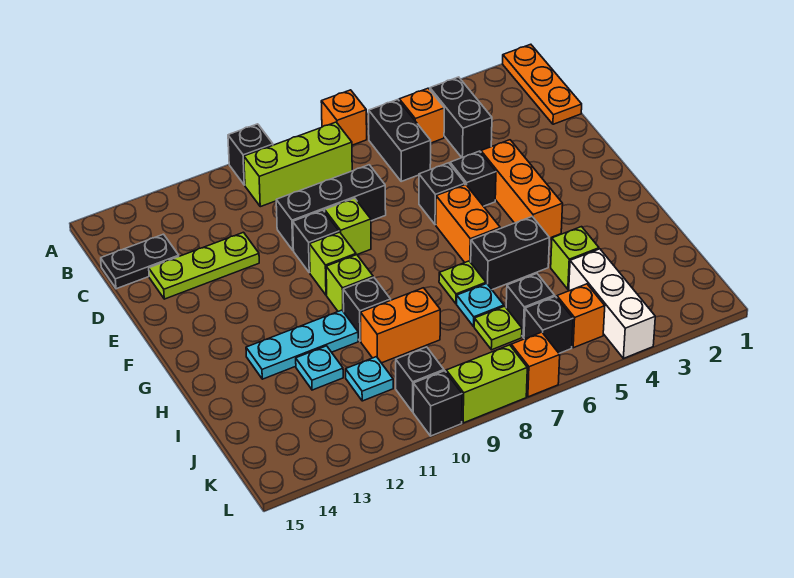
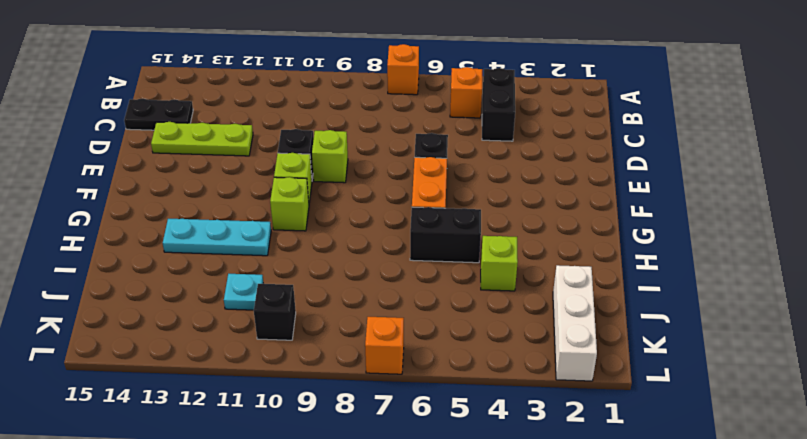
white 1x3 brick [553,265,597,381] -> white 1x3 brick moved to [569,249,655,358]
none -> orange 1x3 plate [503,44,582,124]
none -> black 1x1 brick [228,124,273,185]
none -> black 1x2 brick [369,100,431,181]
none -> lime 1x3 brick [244,122,352,207]

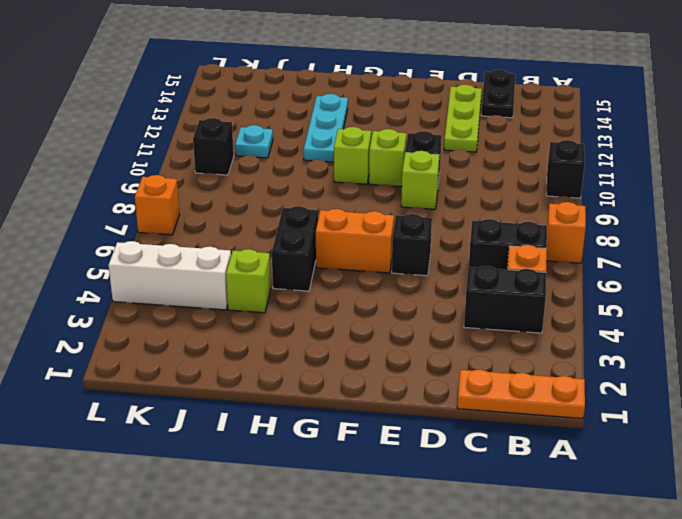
none -> lime 1x3 brick [244,122,352,207]
none -> black 1x3 brick [276,165,386,250]
none -> orange 1x3 brick [481,140,563,238]
none -> black 1x1 brick [450,151,496,206]

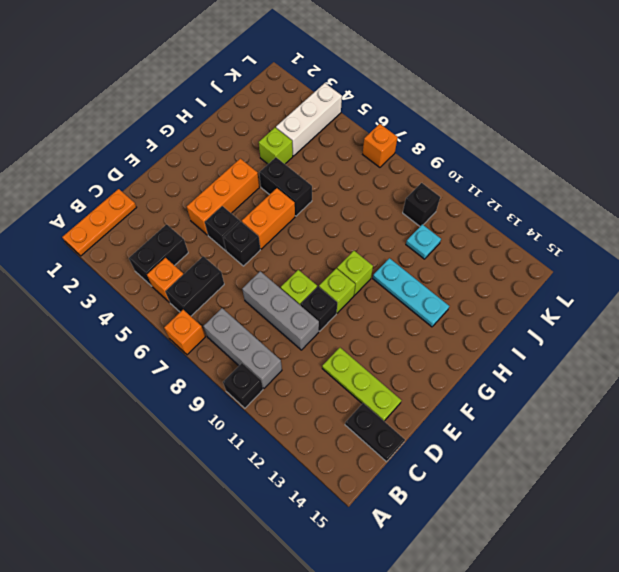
grey 1x3 brick [204,308,282,388] -> lime 1x3 brick [244,122,352,207]
grey 1x3 brick [242,271,319,350] -> black 1x3 brick [276,165,386,250]
none -> lime 1x1 plate [439,261,486,304]
none -> black 1x1 brick [343,277,391,341]
none -> cyan 1x1 plate [457,284,504,326]
none -> orange 1x2 brick [361,288,440,363]

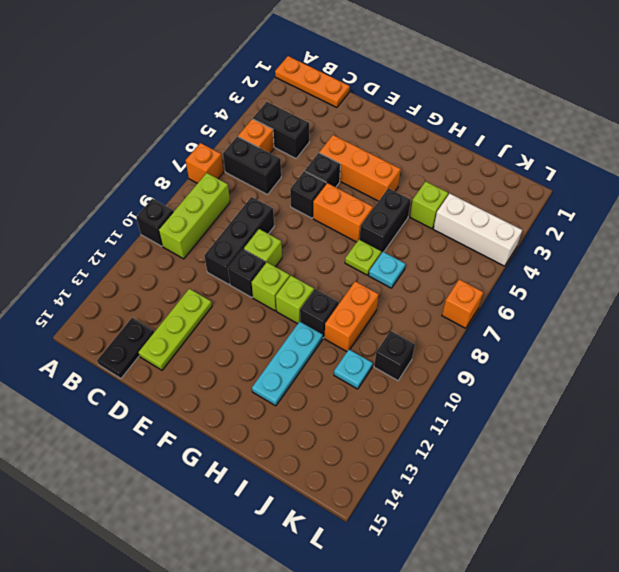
none -> cyan 1x1 plate [296,346,343,390]
none -> black 1x1 brick [506,274,555,337]
none -> lime 1x1 plate [474,306,522,350]
none -> orange 1x1 brick [557,284,605,348]

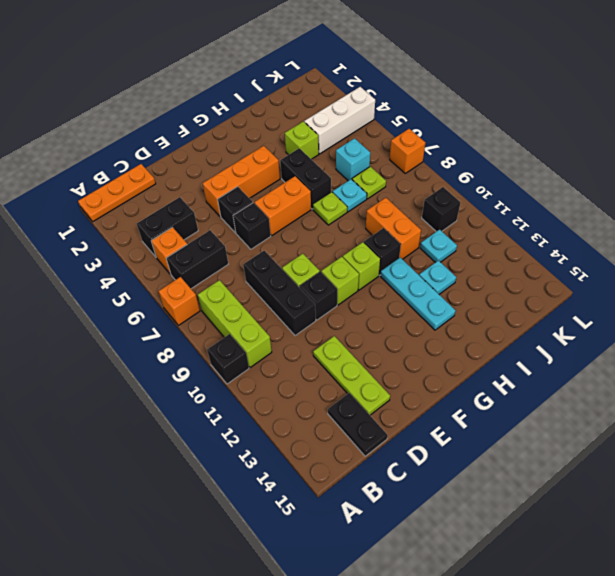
cyan 1x1 brick [336,138,370,181] -> black 1x1 brick [506,274,555,337]
none -> orange 1x1 brick [557,284,605,348]
none -> black 1x1 brick [524,296,573,353]
none -> lime 1x2 brick [446,345,527,423]
none -> black 1x1 brick [413,371,462,436]

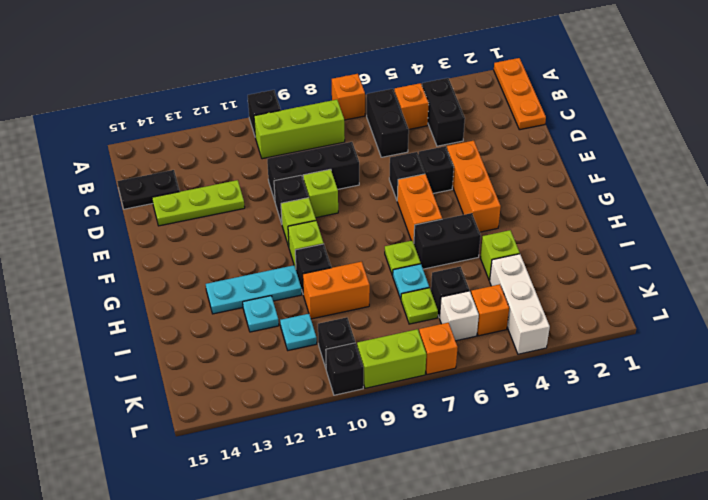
white 1x1 brick [440,291,479,341] -> black 1x1 brick [524,296,573,353]

